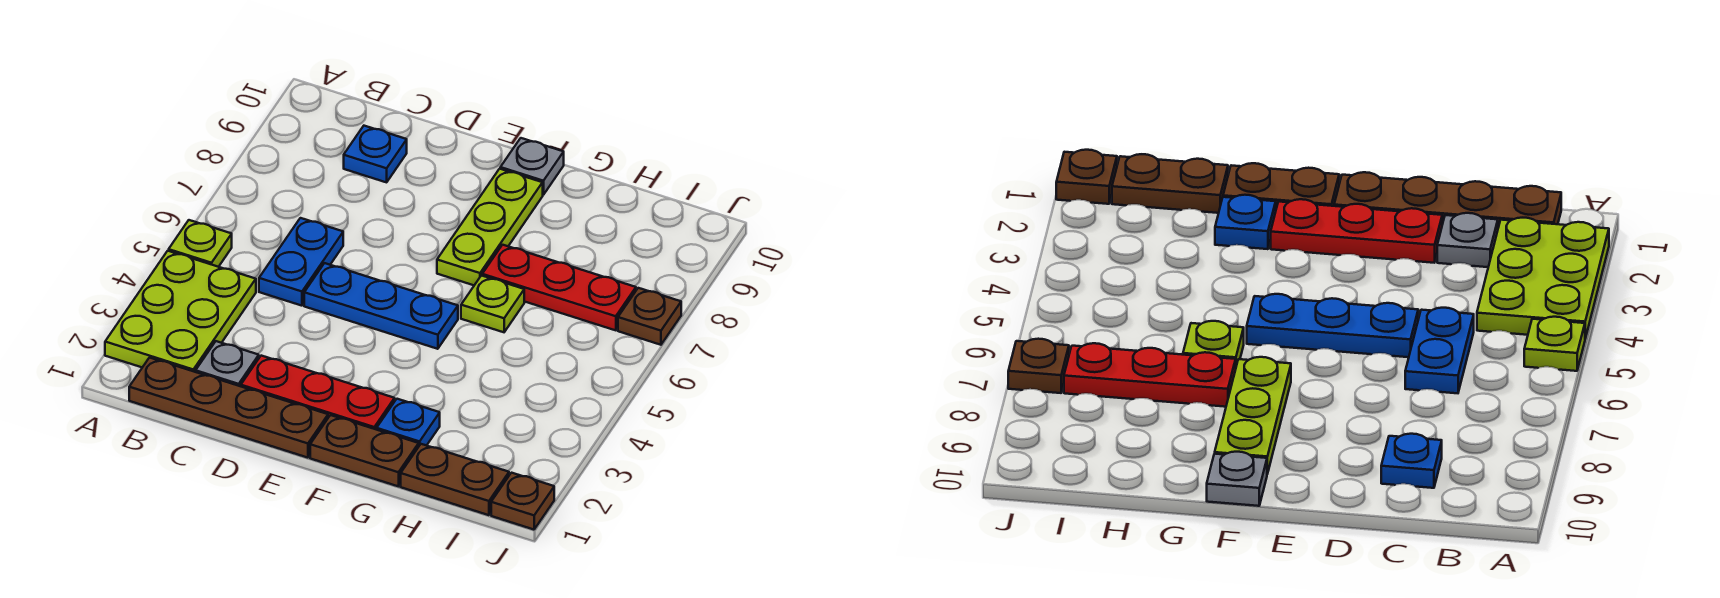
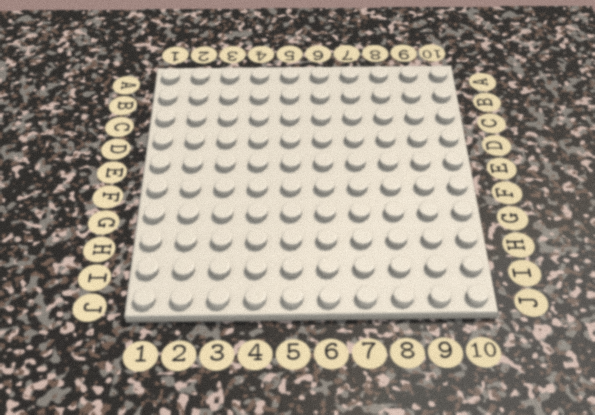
none -> lime 2x3 plate [105,251,256,372]
none -> lime 1x1 plate [169,220,232,267]
none -> brown 1x4 plate [129,358,328,458]

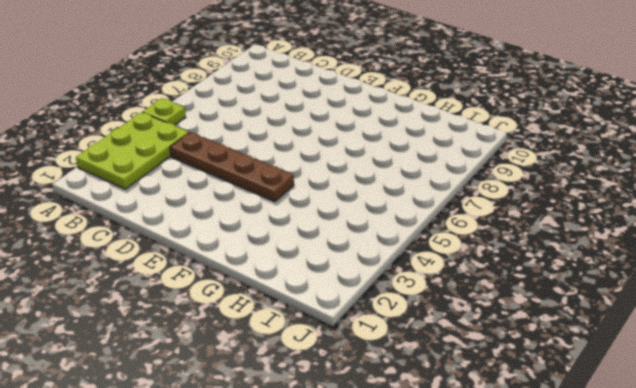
brown 1x4 plate [170,132,294,202] -> brown 1x4 plate moved to [129,358,328,458]
none -> grey 1x1 plate [196,341,259,386]
none -> blue 1x2 plate [259,218,343,306]
none -> blue 1x1 plate [344,126,407,182]

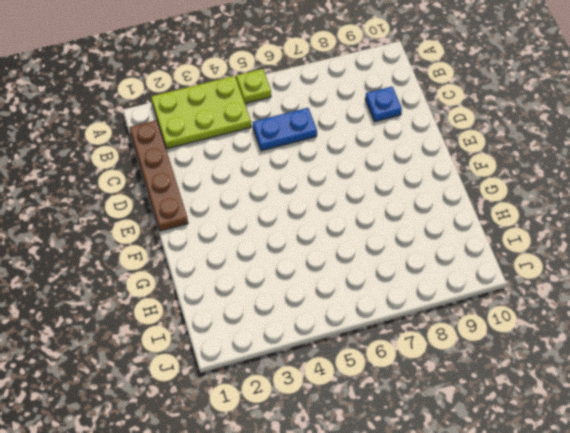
none -> grey 1x1 plate [196,341,259,386]
none -> red 1x3 plate [241,356,395,430]
none -> blue 1x3 plate [304,263,458,349]

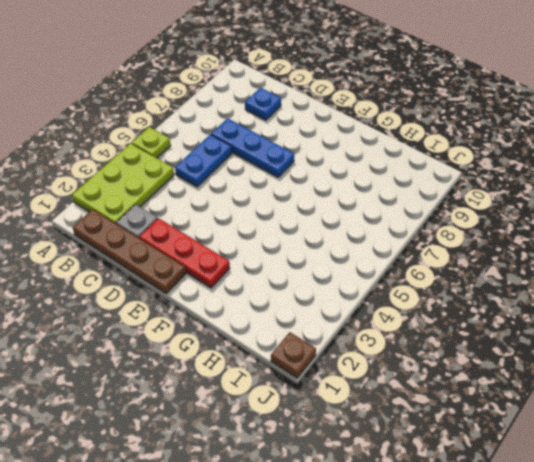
blue 1x3 plate [211,118,294,177] -> blue 1x3 plate moved to [304,263,458,349]
none -> brown 1x2 plate [310,415,419,486]
none -> lime 1x3 plate [437,169,543,285]
none -> grey 1x1 plate [500,138,564,195]

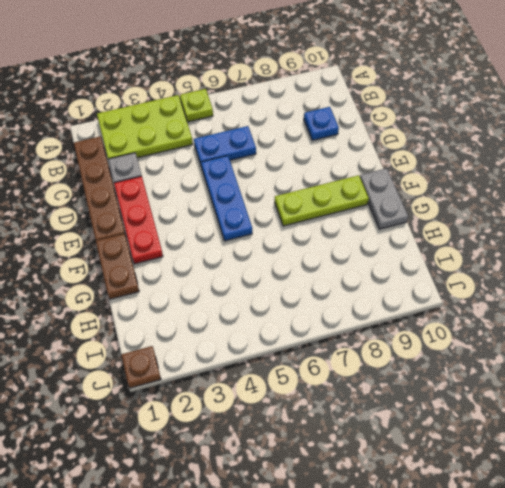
grey 1x2 plate [360,168,408,229] -> grey 1x1 plate [500,138,564,195]
none -> blue 1x1 plate [377,399,440,446]
none -> lime 1x1 plate [461,276,524,332]
none -> red 1x3 plate [482,245,636,330]

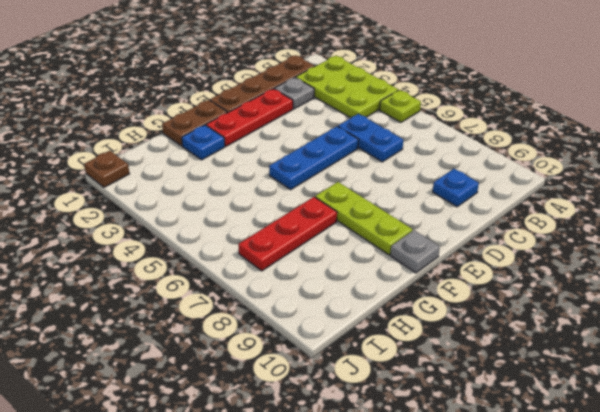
none -> lime 1x1 plate [461,276,524,332]
none -> brown 1x2 plate [401,444,509,515]
none -> brown 1x1 plate [618,288,681,345]

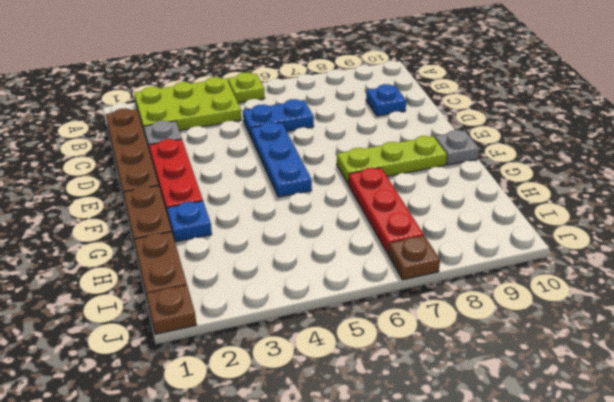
none -> lime 1x1 plate [461,276,524,332]

